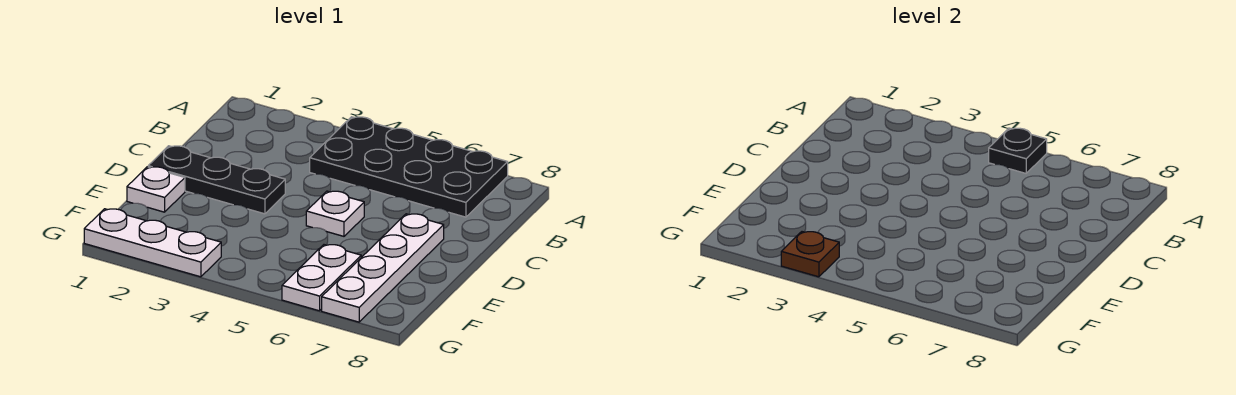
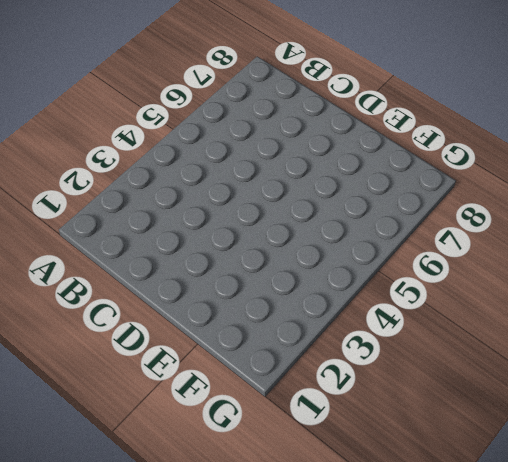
none -> black 2x4 plate [310,117,508,217]
none -> black 1x3 plate [148,146,285,214]

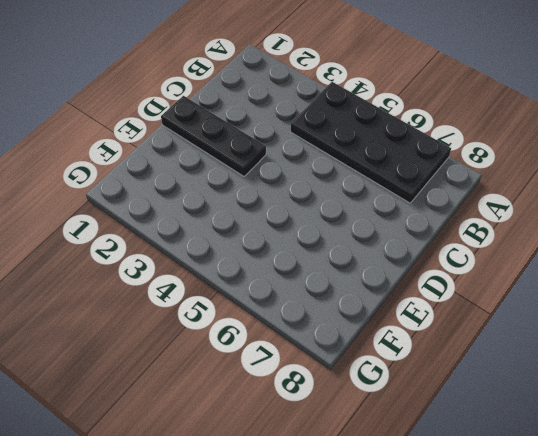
none -> white 1x1 plate [306,191,364,236]
none -> white 1x4 plate [322,214,444,322]

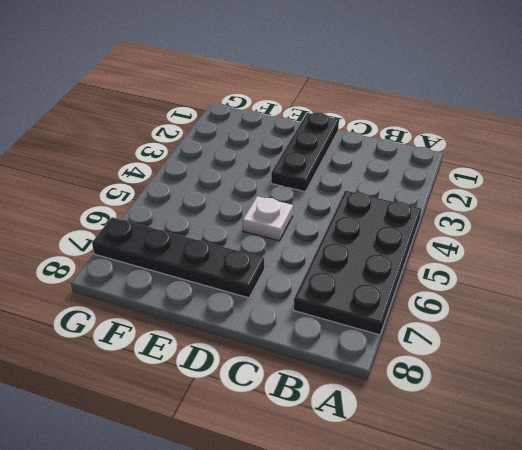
black 1x4 plate [92,217,264,298] -> white 1x4 plate [322,214,444,322]
none -> white 1x1 plate [127,167,185,212]
none -> white 1x2 plate [282,245,361,311]

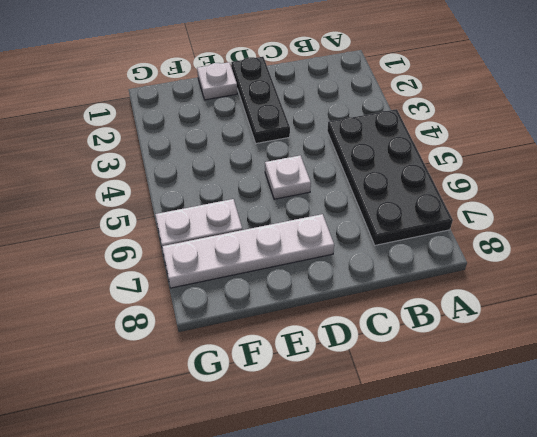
none -> white 1x3 plate [84,209,221,277]
none -> black 1x1 plate [989,128,1047,173]

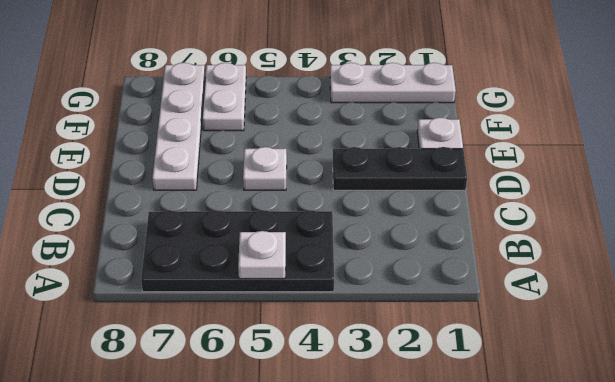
white 1x1 plate [238,231,286,279] -> black 1x1 plate [989,128,1047,173]
none -> brown 1x1 plate [781,232,839,277]

